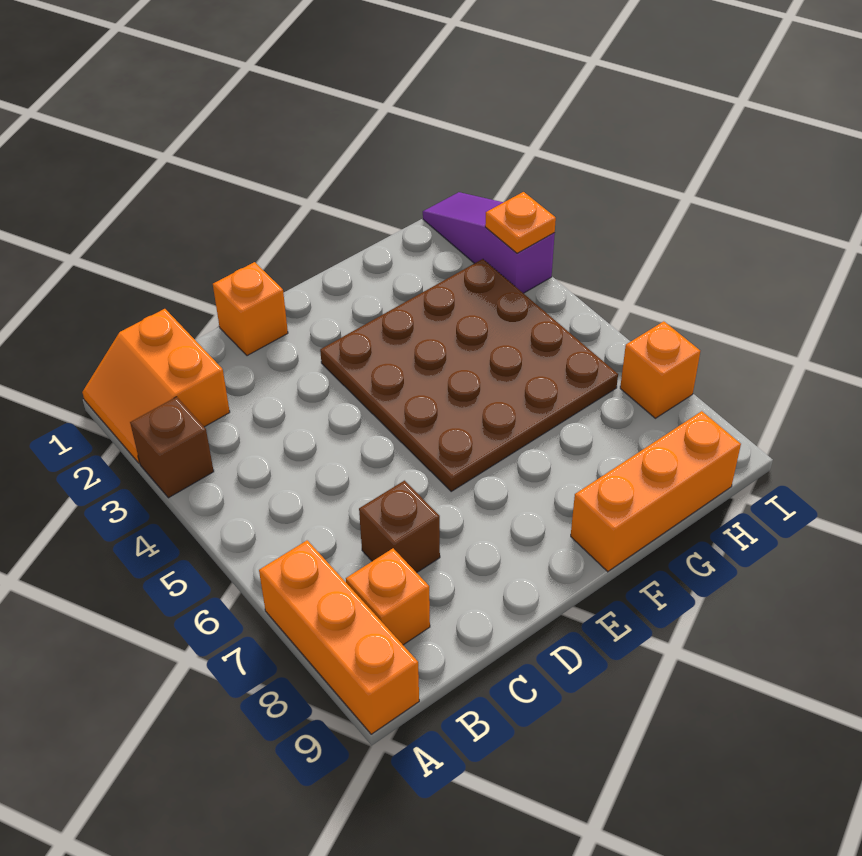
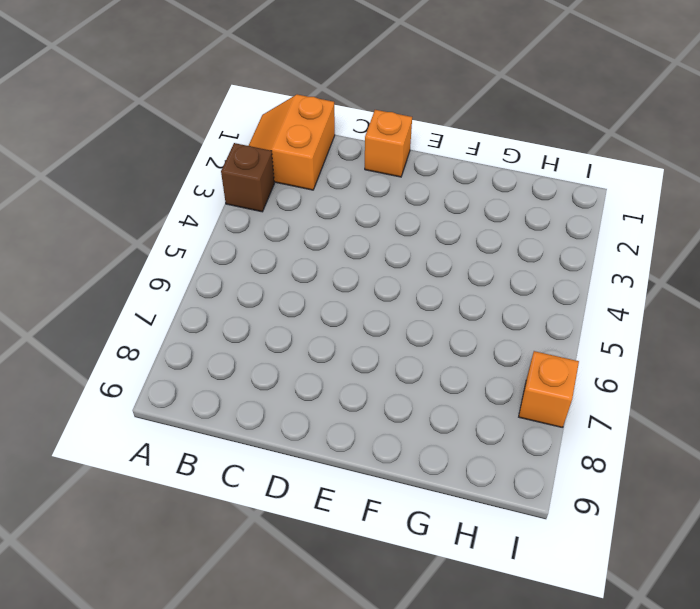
none -> orange 1x3 brick [259,540,419,734]
none -> orange 1x1 brick [346,548,430,645]

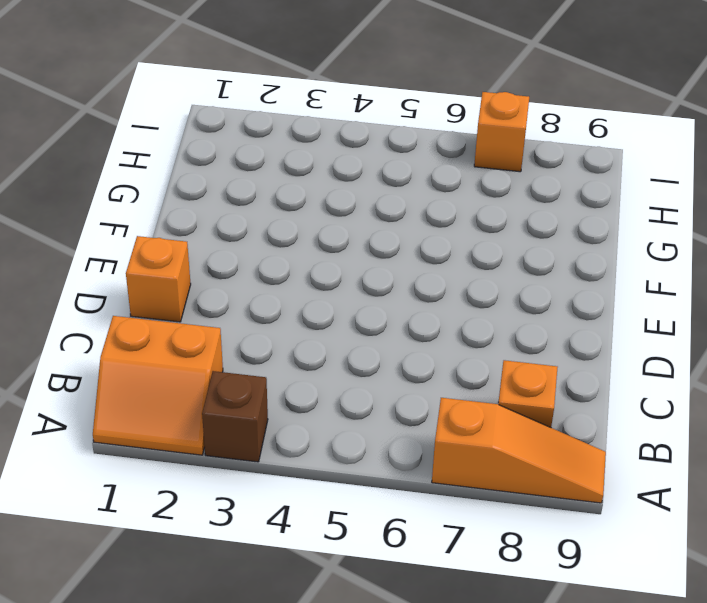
orange 1x3 slope [432,398,606,503] -> orange 1x3 brick [259,540,419,734]
none -> brown 1x1 brick [359,481,440,573]
none -> brown 4x4 plate [320,259,618,491]

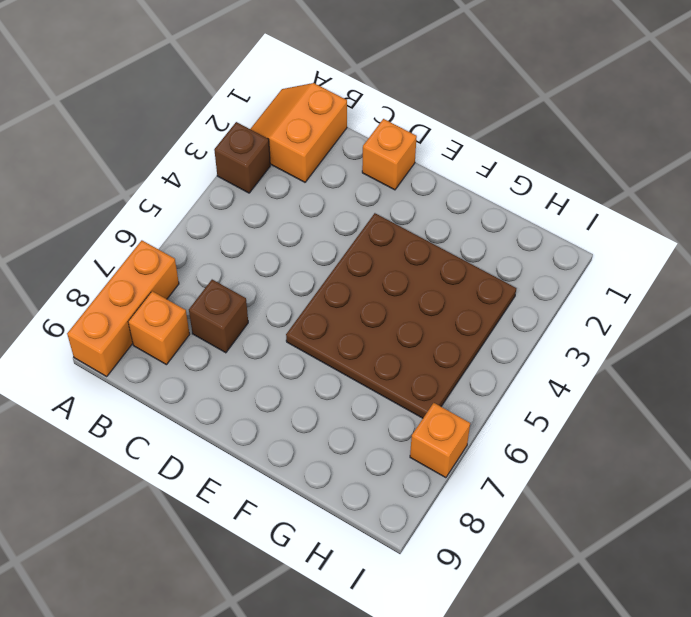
none -> orange 1x3 brick [571,411,741,572]
none -> purple 1x3 slope [423,192,555,293]

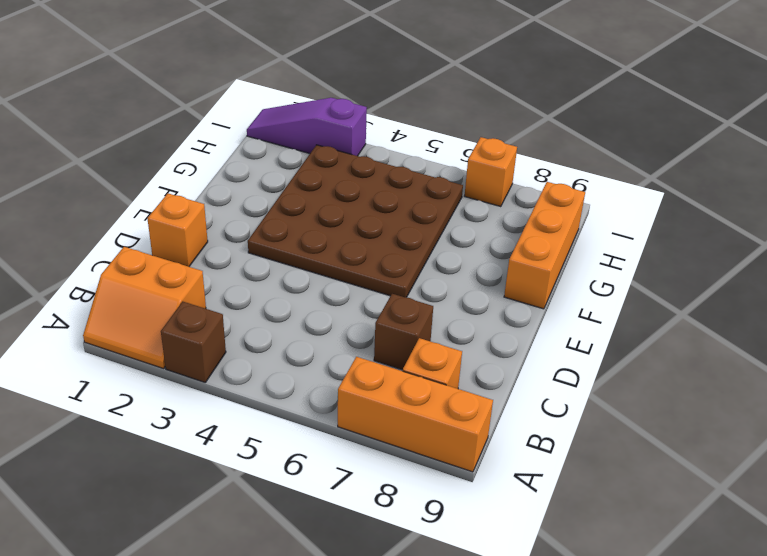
none -> orange 1x1 plate [485,192,556,253]

